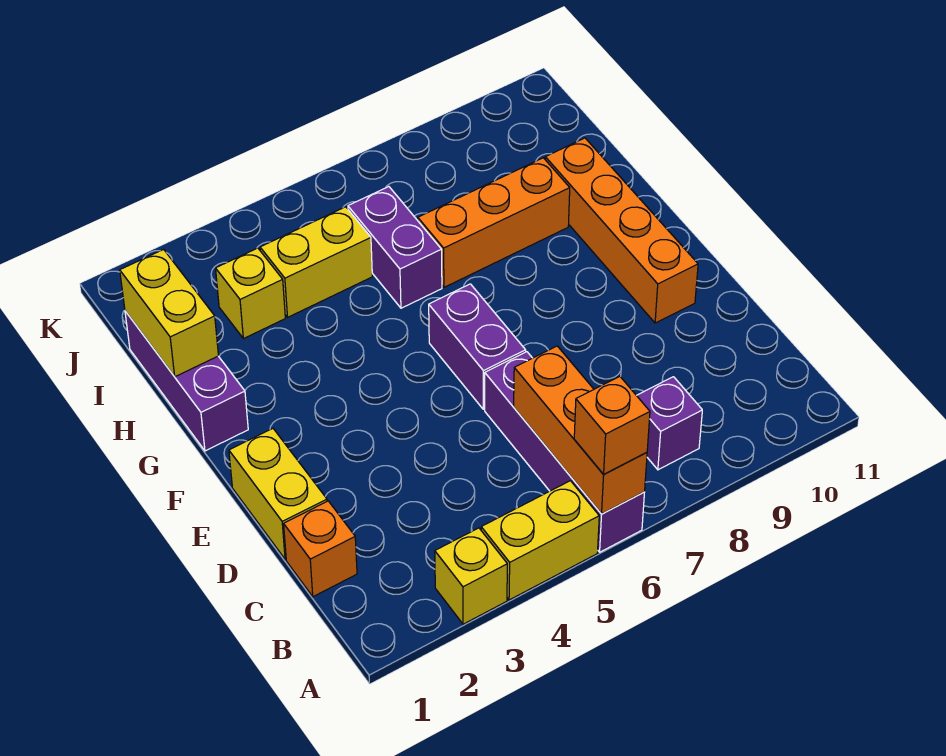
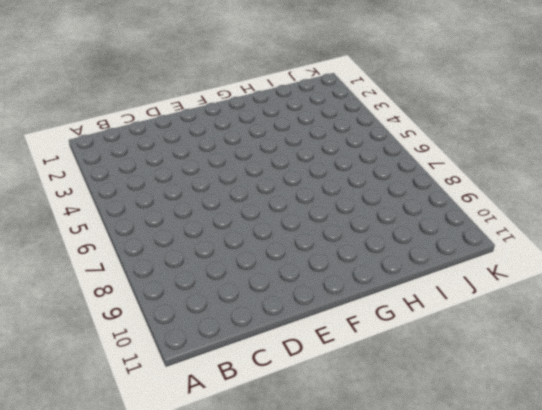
none -> yellow 1x1 brick [435,528,507,624]
none -> yellow 1x2 brick [481,481,599,600]
none -> purple 1x4 brick [485,352,645,552]

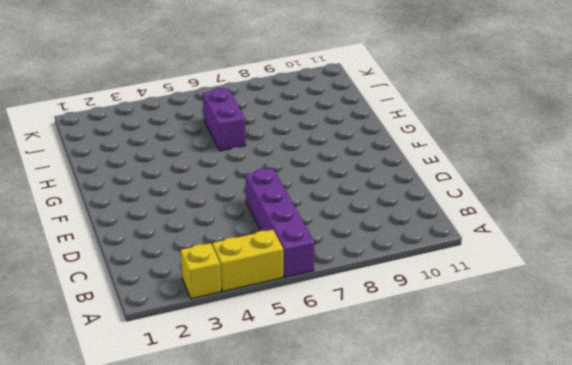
none -> purple 1x1 brick [636,377,702,470]
none -> orange 1x1 brick [284,501,357,597]
none -> yellow 1x2 brick [229,429,327,559]

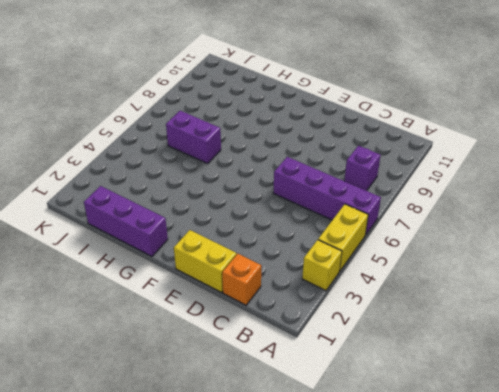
none -> purple 1x2 brick [429,284,526,409]
none -> orange 1x4 brick [545,138,698,323]
none -> orange 1x3 brick [418,158,570,287]

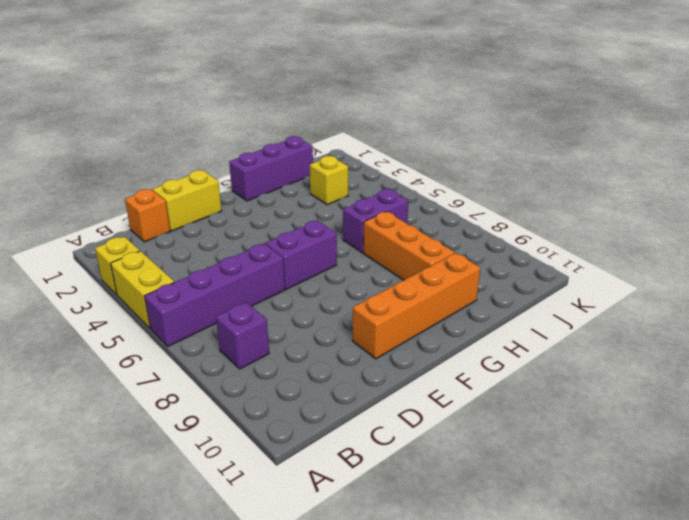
none -> yellow 1x2 brick [260,207,372,317]
none -> orange 1x3 brick [514,346,647,514]
none -> yellow 1x2 brick [120,249,218,377]

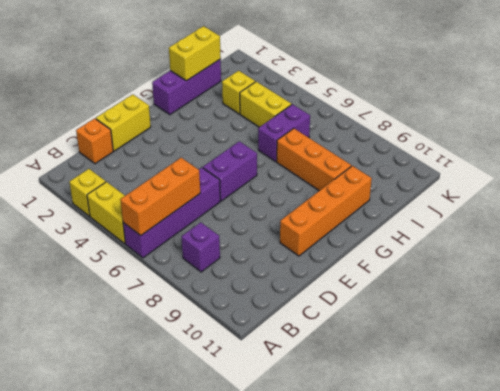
none -> orange 1x1 brick [574,377,650,474]

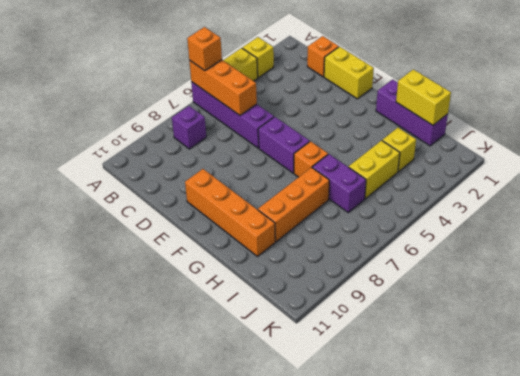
orange 1x1 brick [294,141,328,177] -> none

